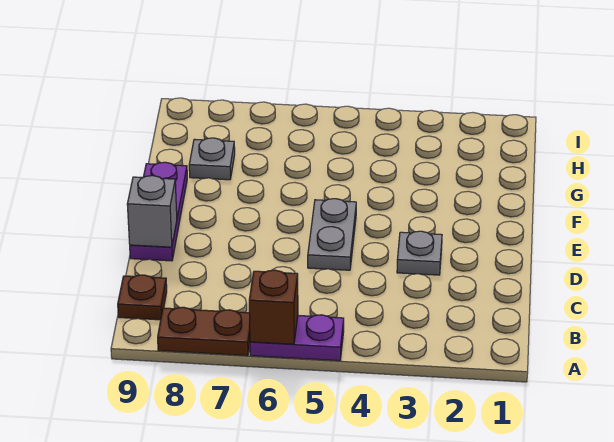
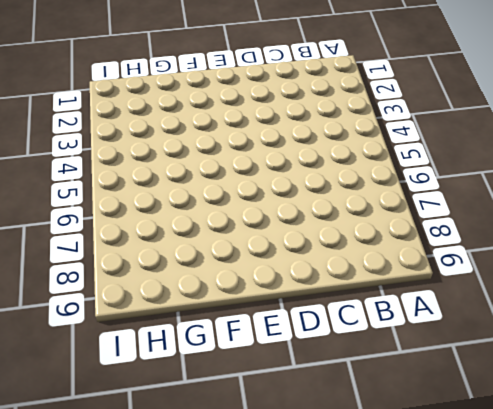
none -> purple 1x2 plate [250,315,344,361]
none -> brown 1x2 plate [158,307,250,356]

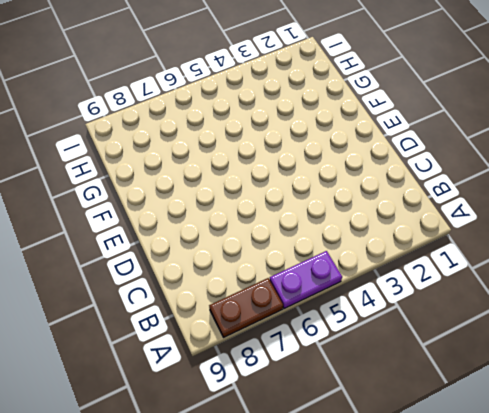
none -> brown 1x1 plate [118,275,167,320]
none -> grey 1x1 plate [397,231,442,275]

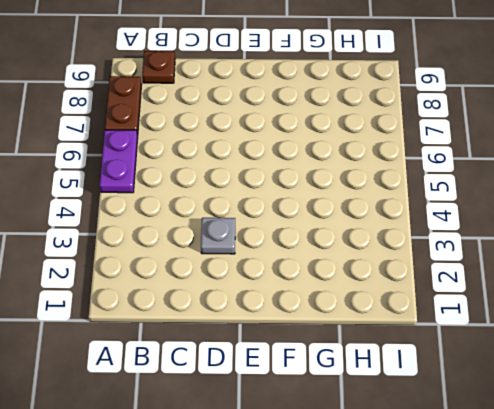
none -> grey 1x2 plate [308,199,356,270]
none -> purple 1x3 plate [130,162,187,261]

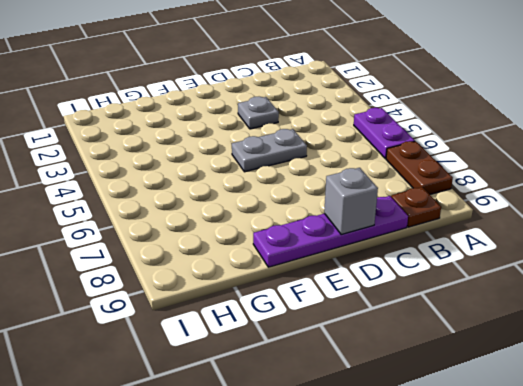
purple 1x4 plate [253,196,408,267] -> purple 1x3 plate [130,162,187,261]
none -> grey 1x1 plate [189,138,235,180]
none -> brown 1x1 brick [249,270,298,344]

